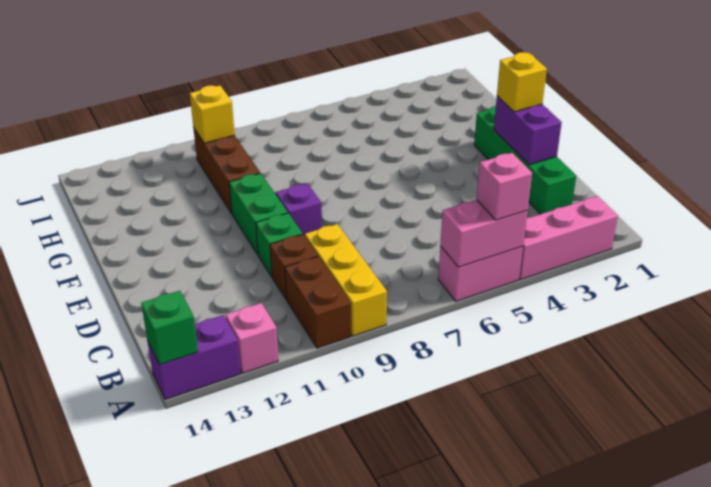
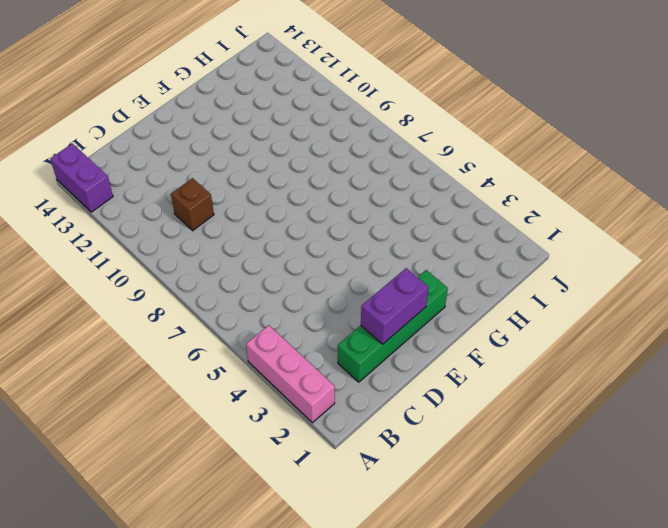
none -> pink 1x2 brick [438,246,523,301]
none -> yellow 1x3 brick [305,224,387,336]
none -> brown 1x2 brick [285,256,351,348]

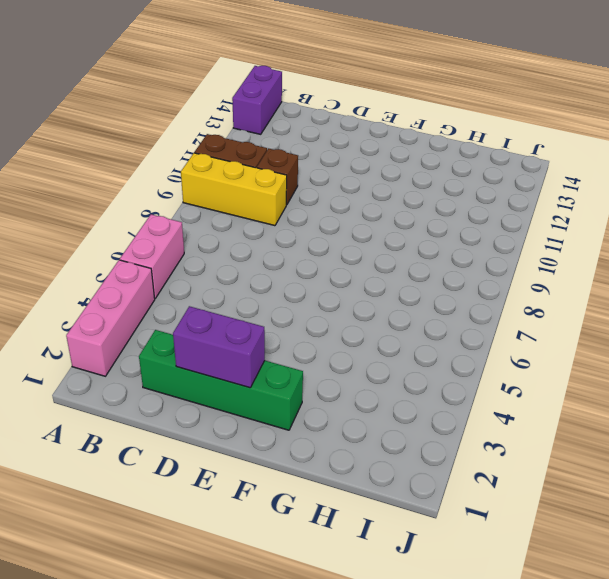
none -> pink 1x1 brick [226,303,278,373]
none -> green 1x1 brick [256,213,303,277]
none -> purple 1x1 brick [276,183,322,236]

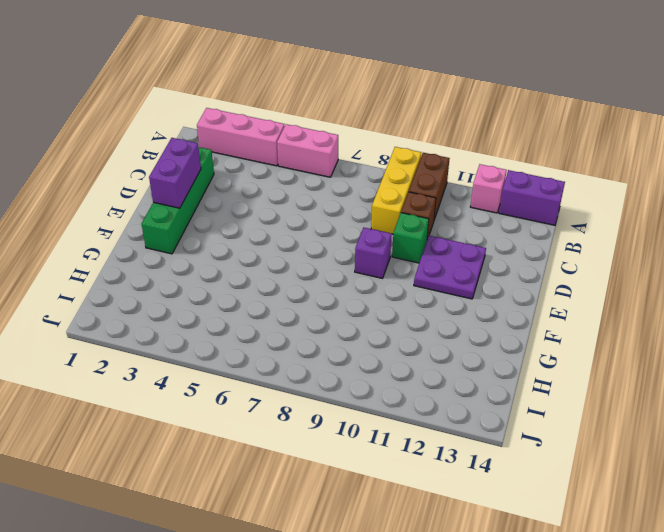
purple 2x2 plate [414,236,486,299] -> none
none -> green 1x2 brick [229,173,288,255]
none -> brown 1x3 brick [193,127,260,214]
none -> pink 1x2 brick [440,200,528,267]

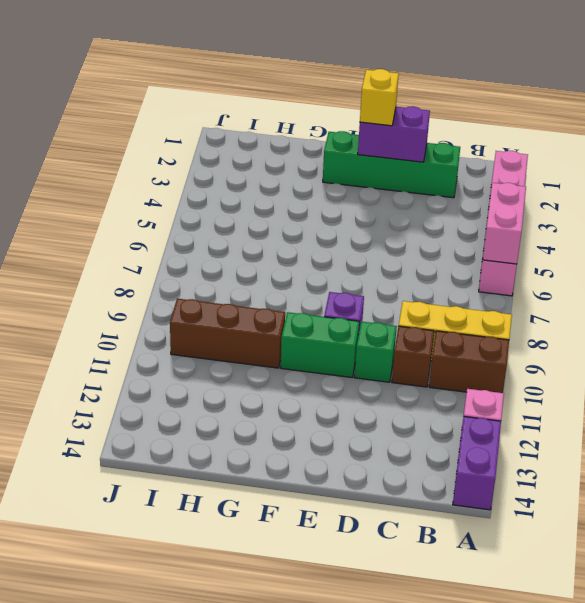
none -> green 1x1 brick [141,291,198,365]
none -> yellow 1x1 brick [190,85,235,143]
none -> pink 1x1 brick [477,153,532,220]

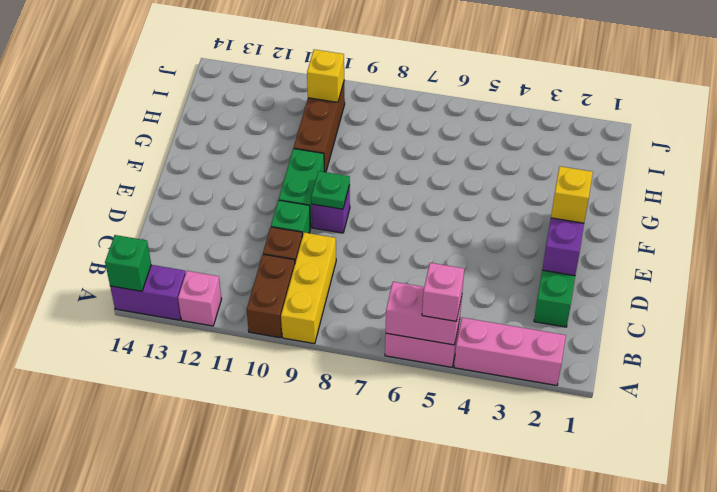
green 1x1 plate [311,171,350,209] -> none

